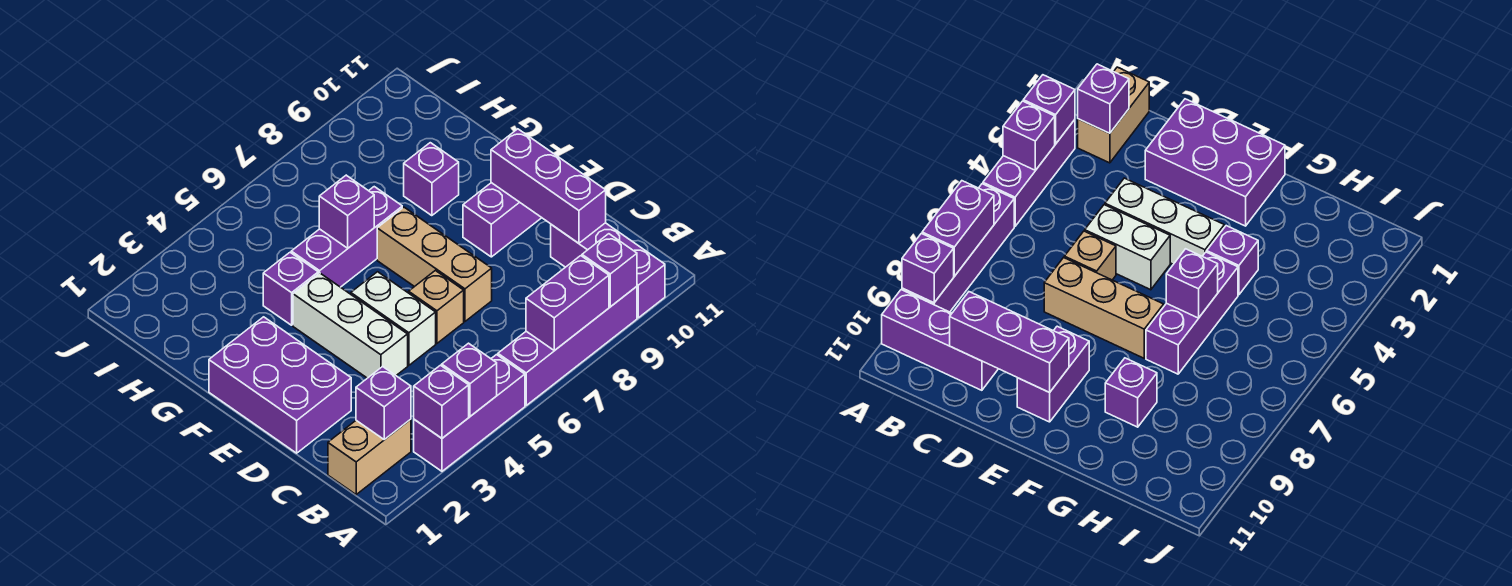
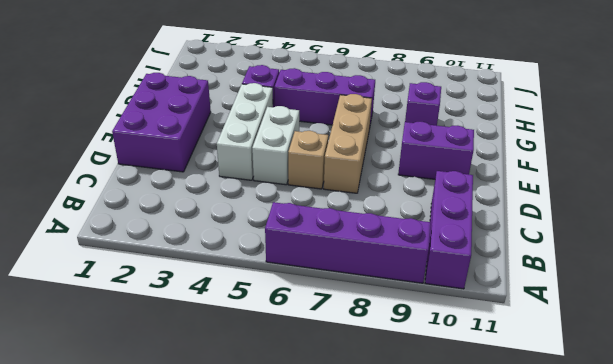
none -> purple 1x3 brick [414,355,525,471]
none -> tan 1x2 brick [328,419,411,495]
none -> purple 1x1 brick [414,365,469,438]

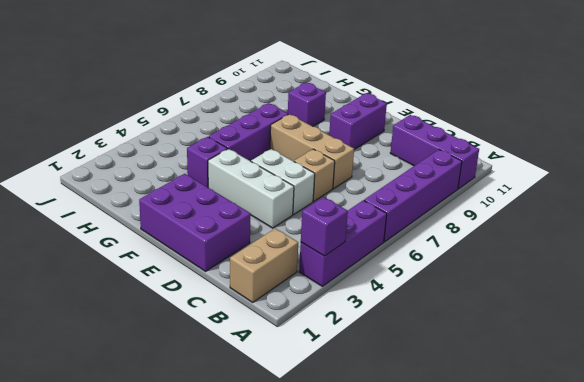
none -> purple 1x1 brick [442,343,497,416]
none -> purple 1x2 brick [526,256,609,351]
none -> purple 1x1 brick [582,234,637,307]

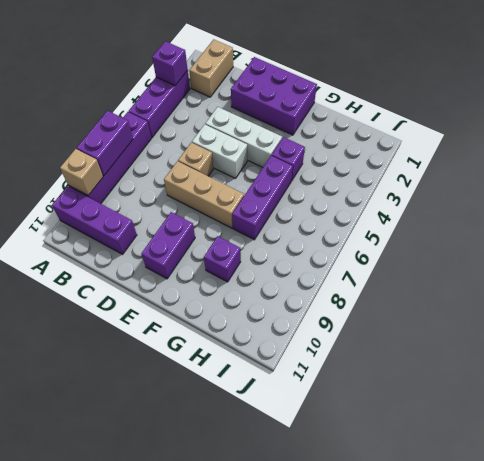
tan 1x1 brick [60,149,103,196] -> purple 1x1 brick [582,234,637,307]
none -> purple 1x1 brick [442,343,497,416]
none -> purple 1x1 brick [356,367,411,440]
none -> purple 1x3 brick [491,129,606,243]

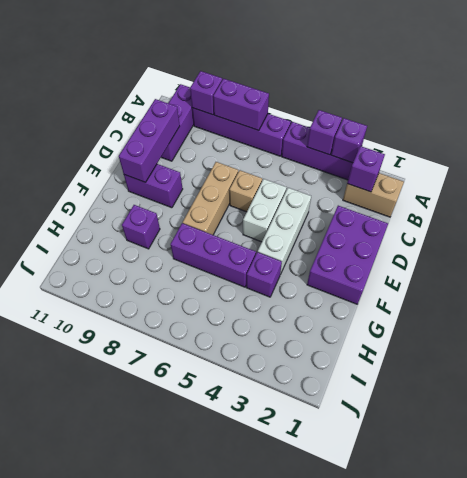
none -> purple 1x1 brick [319,175,374,248]

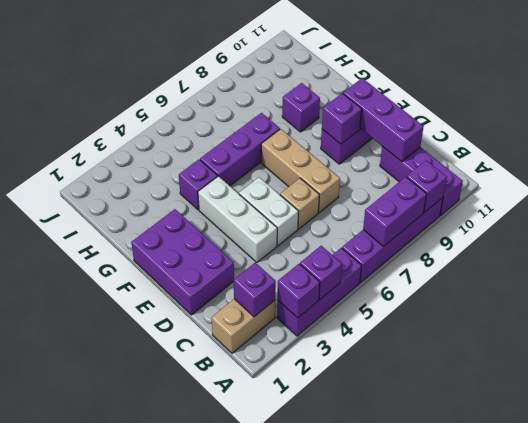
purple 1x1 brick [322,93,362,144] -> purple 1x1 brick moved to [319,175,374,248]

